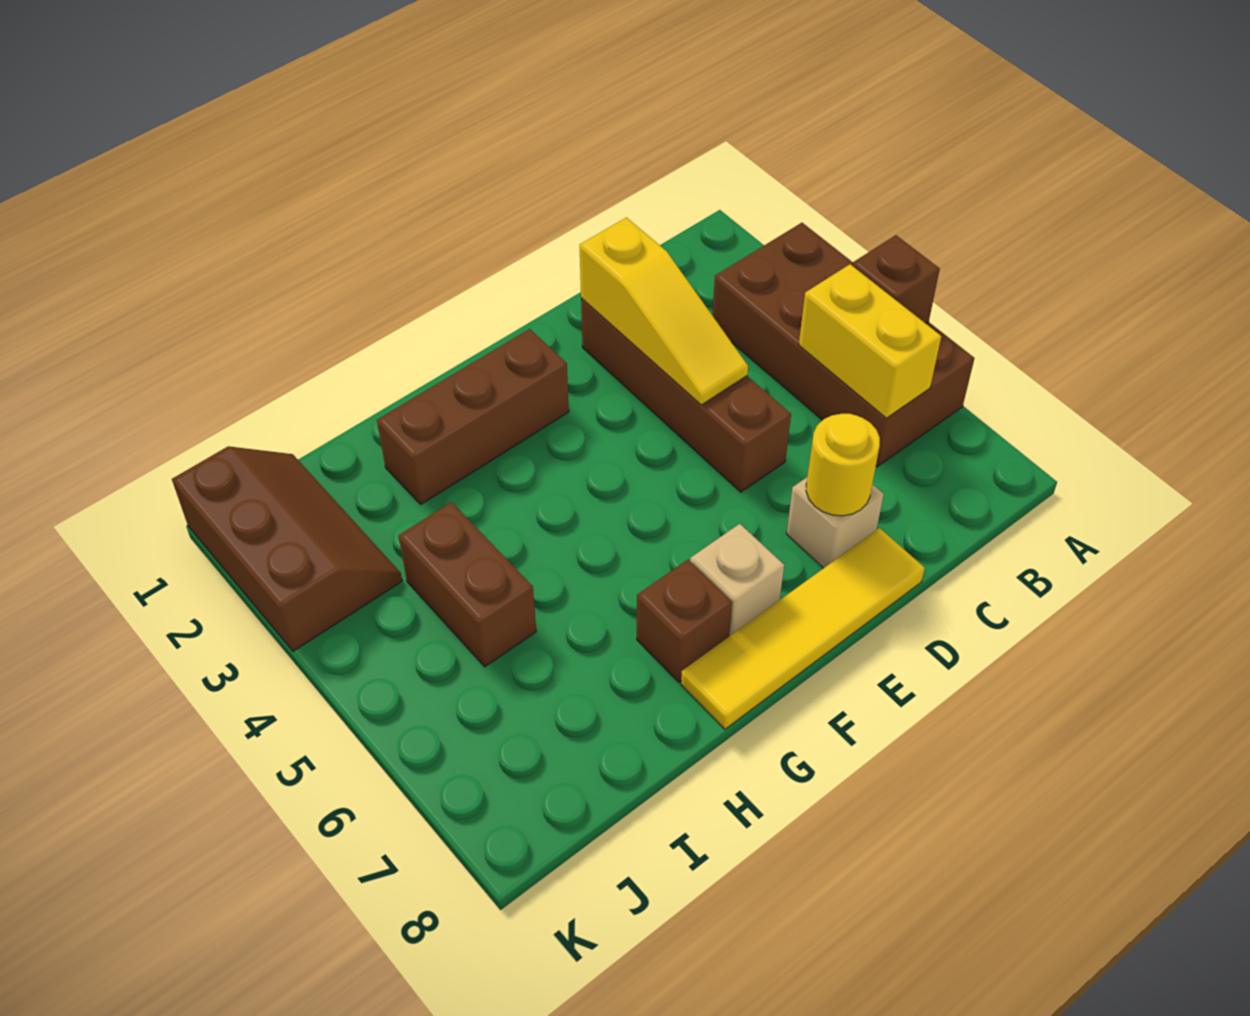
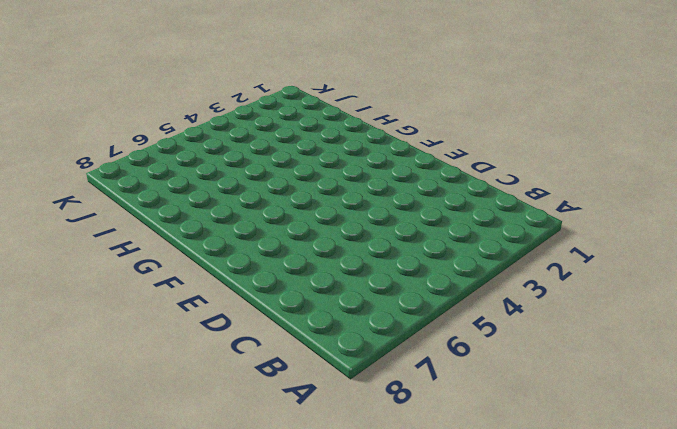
none -> brown 2x4 brick [712,223,974,467]
none -> brown 1x4 brick [581,298,791,492]
none -> tan 1x1 brick [786,477,884,568]

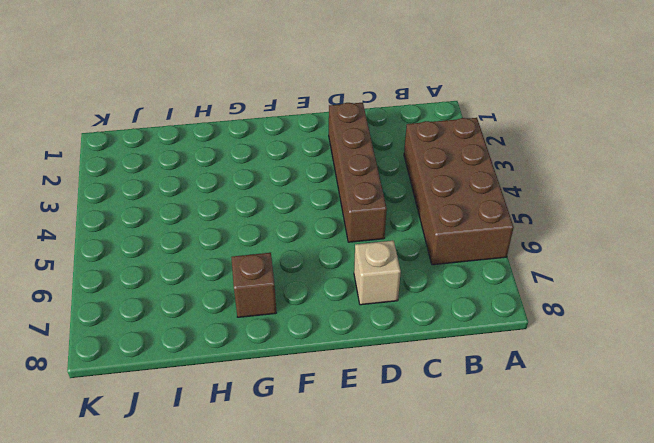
none -> yellow 1x4 tile [681,528,925,729]
none -> brown 1x3 brick [377,329,569,505]
none -> tan 1x1 brick [690,524,784,636]

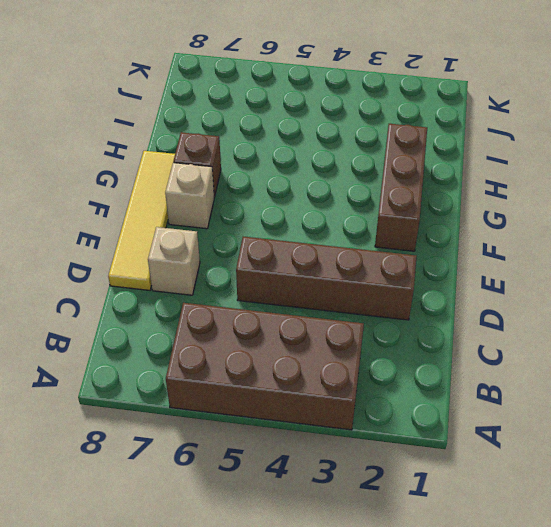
none -> brown 1x2 brick [399,502,536,667]
none -> brown 2x3 slope [172,446,402,651]
none -> brown 1x1 brick [852,235,940,323]

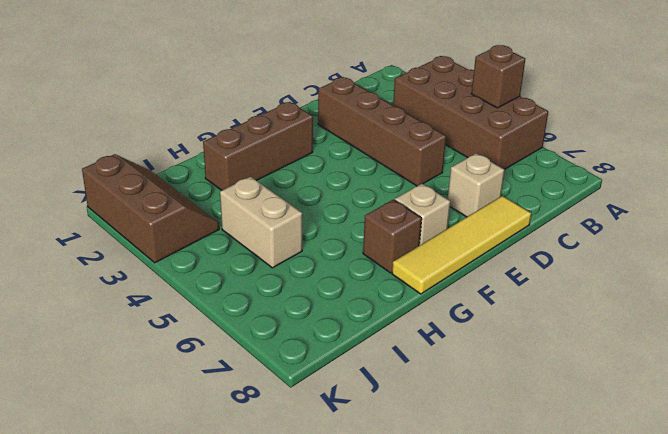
tan 1x2 brick [220,177,302,268] -> brown 1x2 brick [399,502,536,667]
none -> yellow 1x2 brick [799,264,941,418]
none -> yellow 1x3 slope [579,217,748,405]
none -> yellow 1x1 round brick [806,414,880,516]

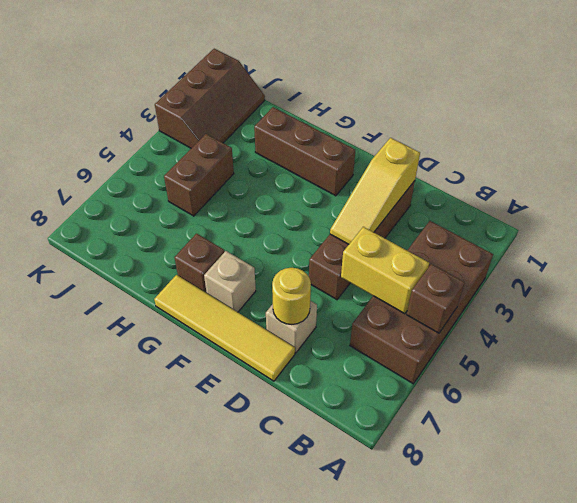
yellow 1x2 brick [341,227,429,314] -> yellow 1x2 brick turned to [799,264,941,418]

